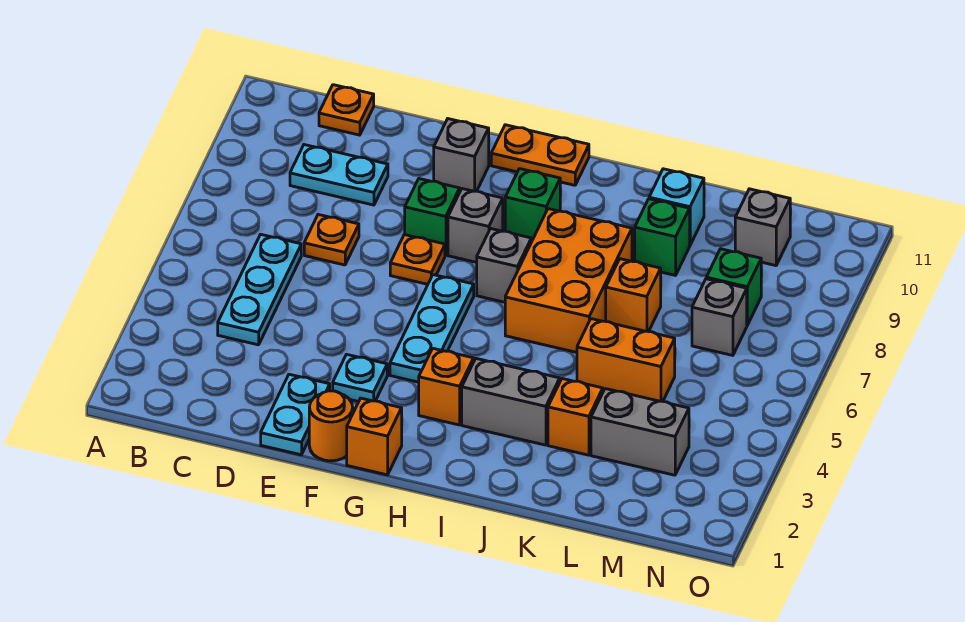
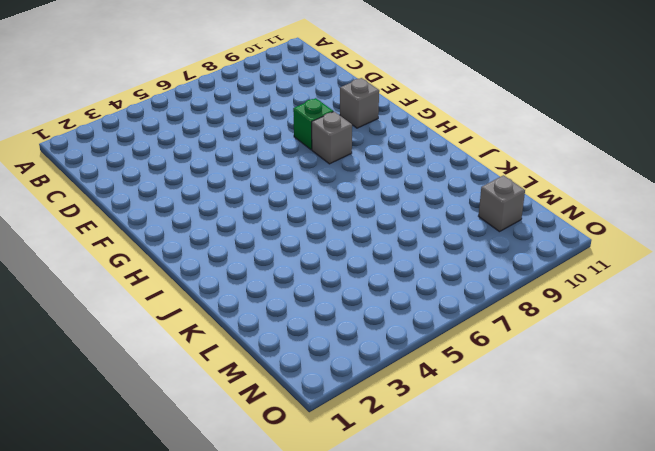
none -> cyan 1x3 plate [218,234,301,345]
none -> cyan 1x2 plate [290,145,388,205]
none -> orange 1x1 plate [319,85,374,135]

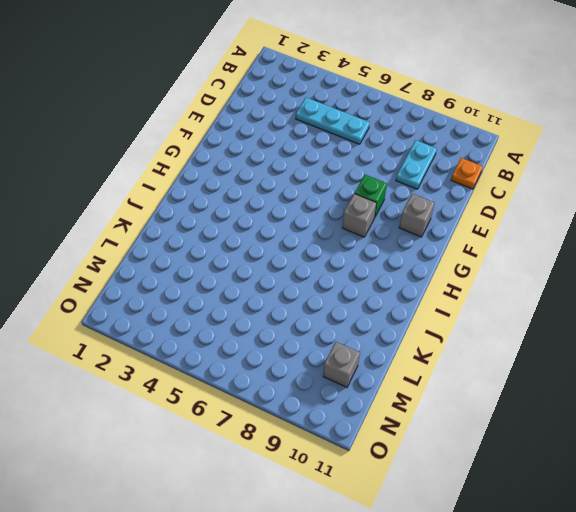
none -> orange 1x1 plate [304,215,359,265]
none -> cyan 1x2 plate [261,374,330,455]
none -> orange 1x1 round brick [309,391,353,461]

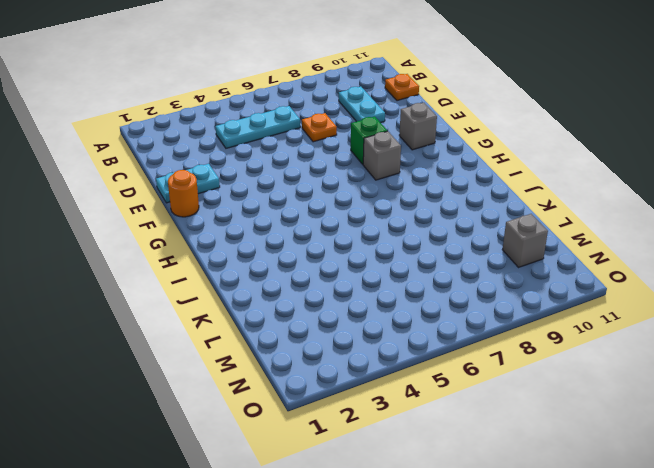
none -> cyan 1x1 plate [333,354,387,402]
none -> orange 1x1 plate [390,235,445,284]
none -> orange 1x1 brick [347,398,402,475]

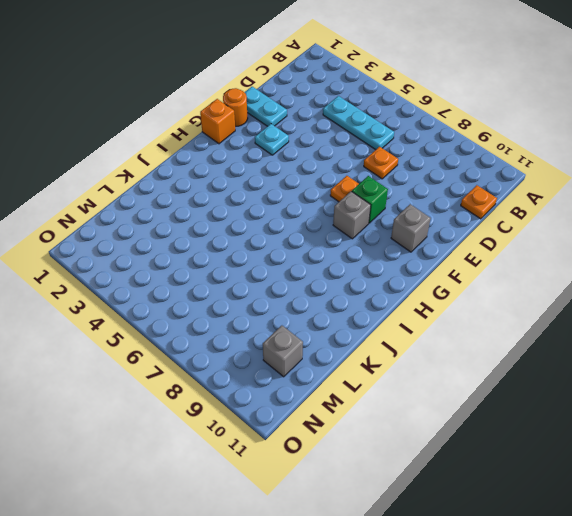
none -> cyan 1x2 plate [290,145,388,205]
none -> cyan 1x3 plate [390,275,474,382]
none -> orange 1x2 plate [491,125,589,185]

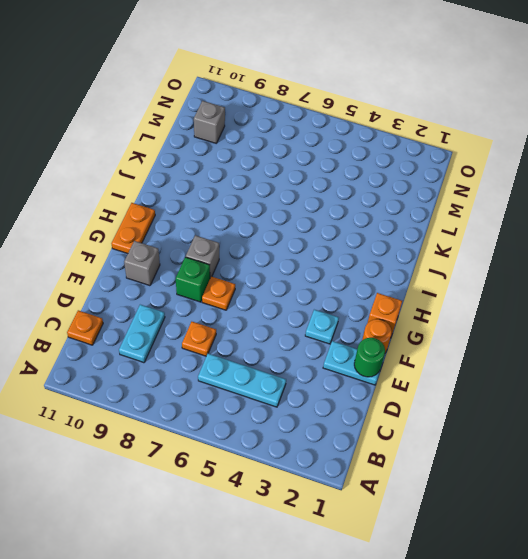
green 1x1 round brick [354,338,385,377] -> none
none -> cyan 1x3 plate [390,275,474,382]
none -> orange 1x1 brick [419,349,474,425]
none -> grey 1x1 brick [477,229,531,302]

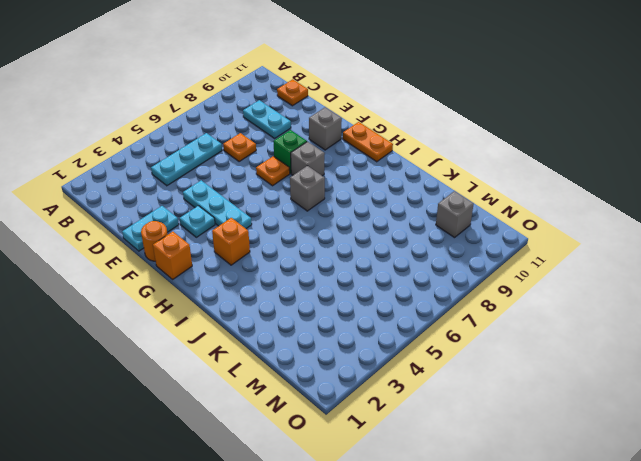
cyan 1x3 plate [183,180,252,229] -> cyan 1x3 plate turned to [390,275,474,382]
none -> green 1x1 brick [505,169,560,242]
none -> grey 1x2 brick [462,359,560,445]
none -> orange 2x3 brick [505,209,632,352]

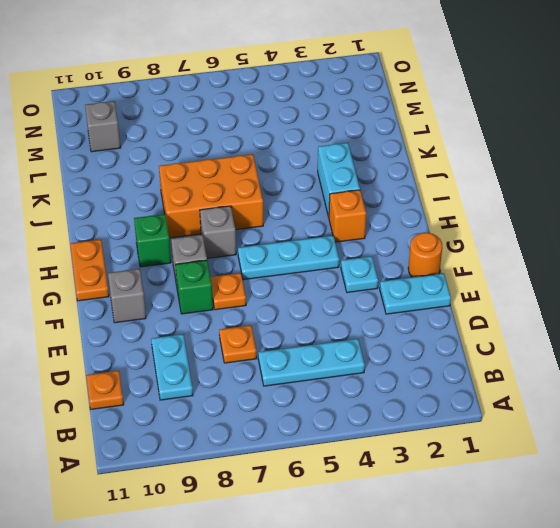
cyan 1x2 brick [318,143,360,217] -> grey 1x2 brick [462,359,560,445]
none -> orange 1x1 brick [347,398,402,475]
none -> orange 1x1 brick [548,379,603,455]
none -> orange 1x2 brick [577,319,675,401]

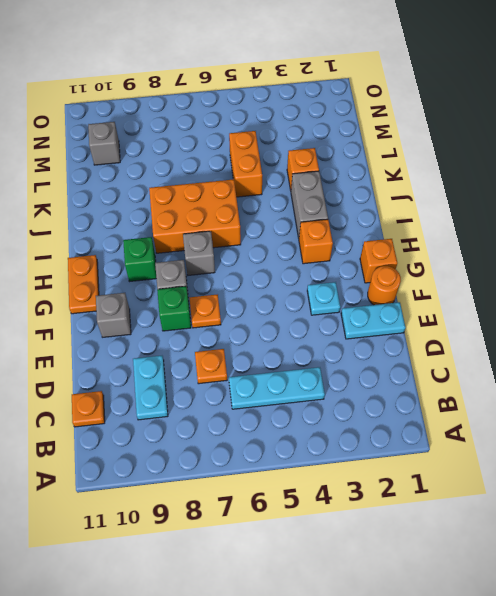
none -> cyan 1x3 plate [390,275,474,382]
none -> orange 1x1 brick [606,259,661,332]
none -> green 1x1 brick [635,199,690,275]

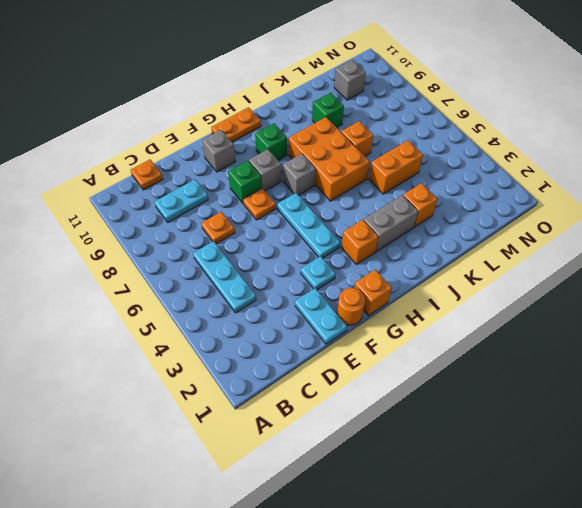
none -> cyan 1x1 brick [649,169,704,245]
none -> grey 1x2 brick [591,389,689,475]
none -> grey 1x1 brick [692,279,747,355]

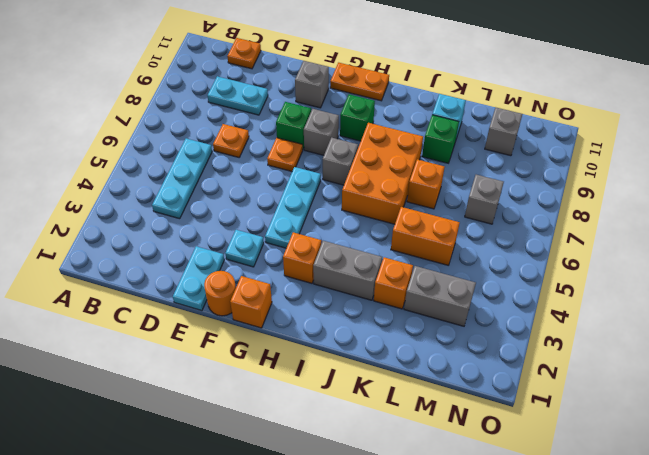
none -> green 1x1 brick [706,249,761,325]

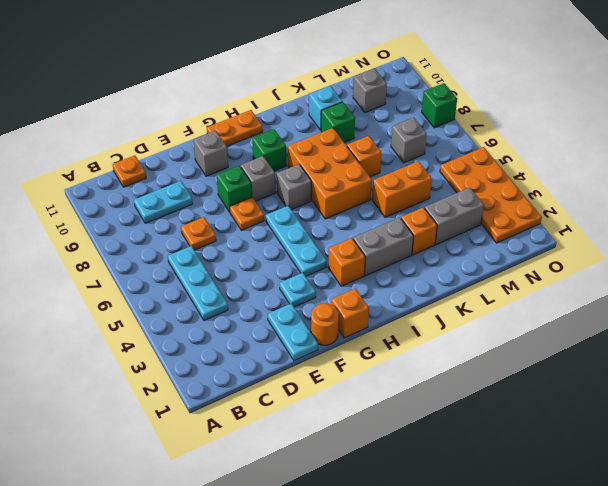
orange 2x4 plate [440,147,542,243] -> none
green 1x1 brick [422,83,457,128] -> green 1x1 brick moved to [706,249,761,325]

